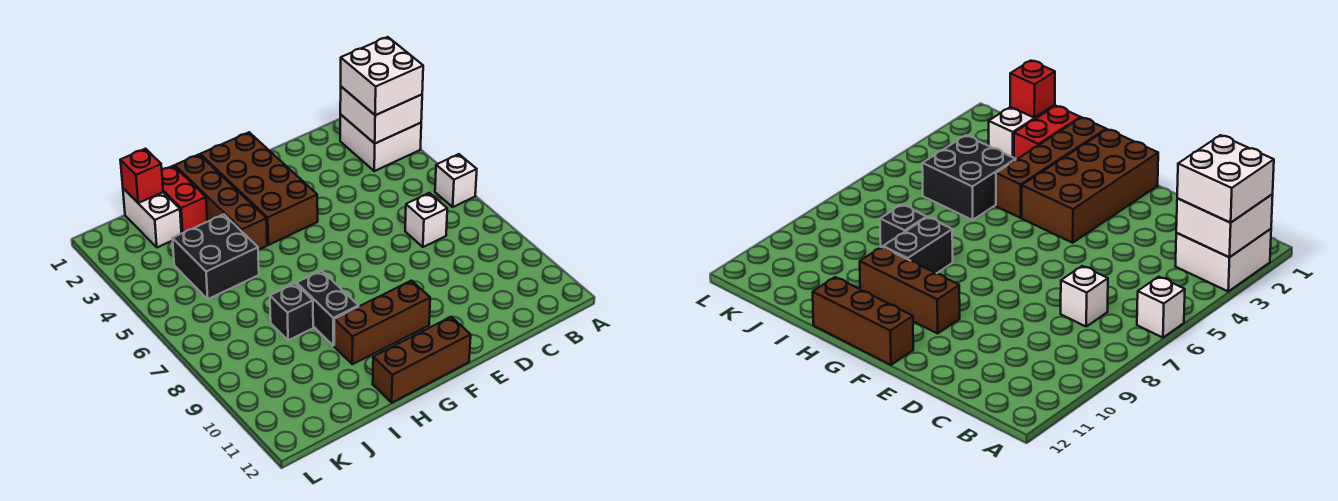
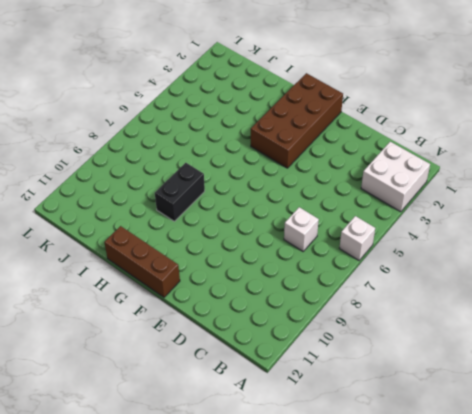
none -> brown 1x3 brick [334,281,430,364]
none -> brown 1x4 brick [175,155,267,250]
none -> red 1x2 brick [162,166,207,233]

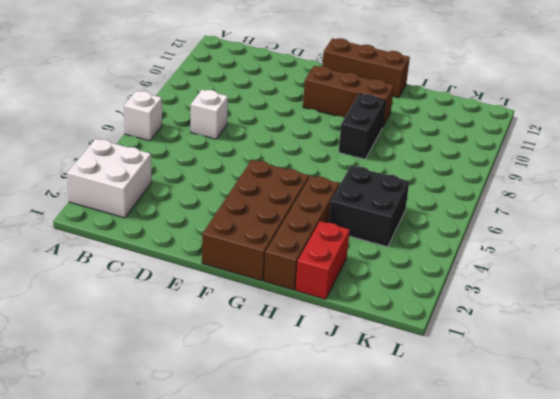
none -> black 1x1 brick [270,283,313,340]
none -> white 1x2 brick [123,188,181,247]
none -> white 2x2 brick [340,87,422,143]

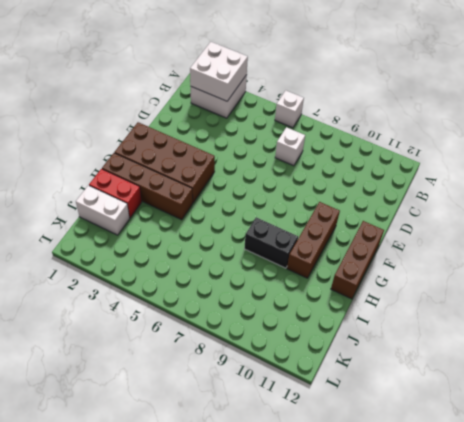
none -> black 2x2 brick [172,214,259,299]
none -> black 1x1 brick [270,283,313,340]
none -> red 1x1 brick [120,149,163,203]

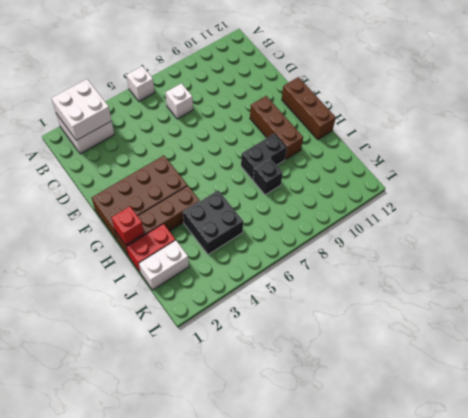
red 1x1 brick [112,207,144,245] -> red 1x1 brick moved to [120,149,163,203]
none -> white 2x2 brick [341,37,423,115]

